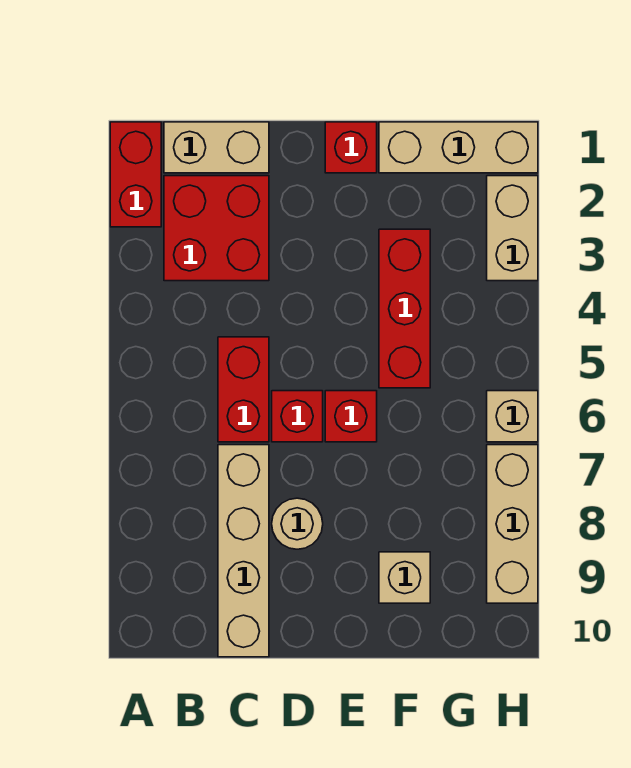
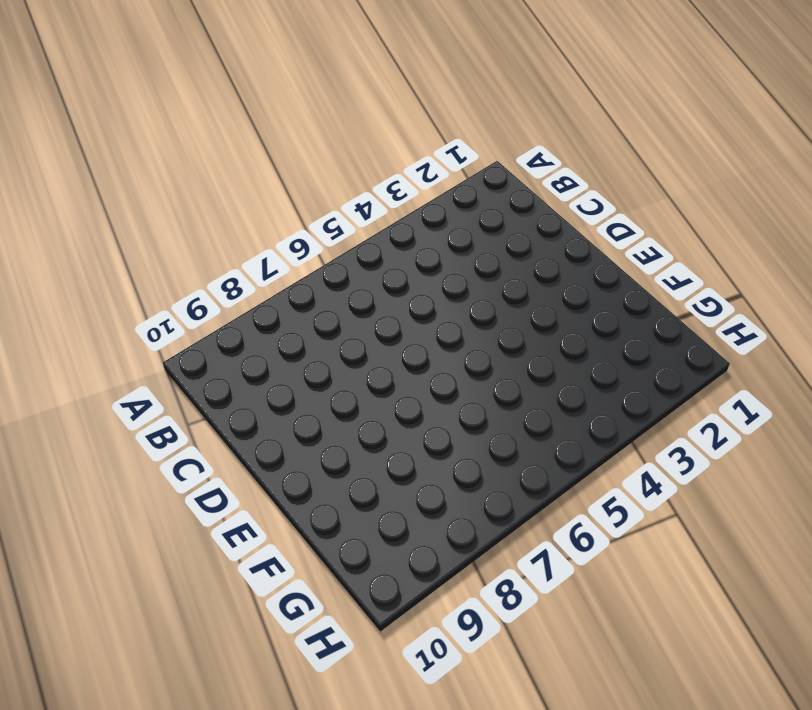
none -> red 1x2 brick [110,122,161,227]
none -> tan 1x2 brick [164,122,269,173]
none -> red 2x2 brick [164,176,269,281]

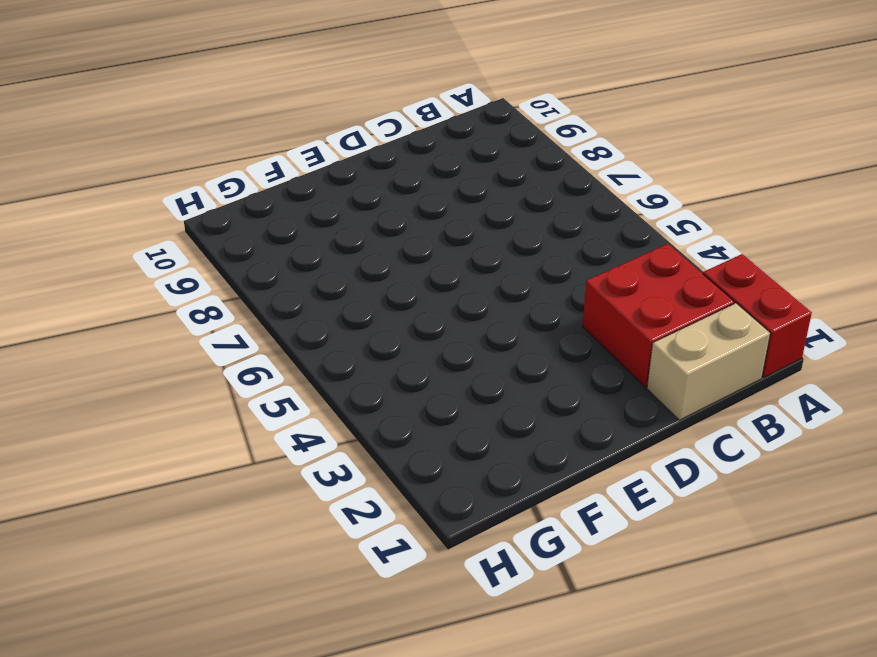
none -> red 1x2 brick [218,337,269,442]
none -> tan 1x4 brick [218,445,269,657]
none -> red 1x1 brick [272,391,323,442]

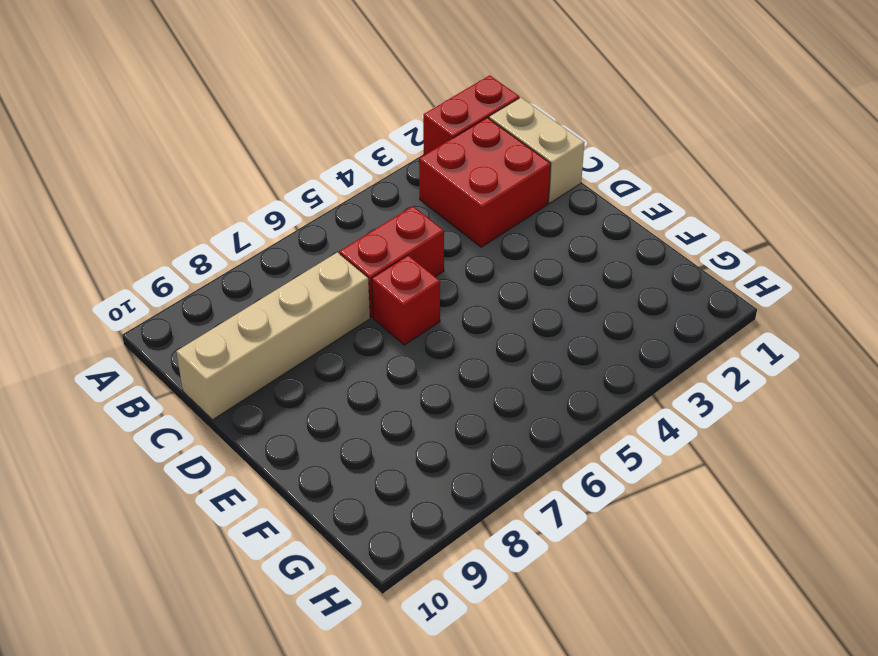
none -> tan 1x1 round brick [272,498,323,549]
none -> red 1x1 brick [325,122,377,173]
none -> red 1x1 brick [325,391,377,442]

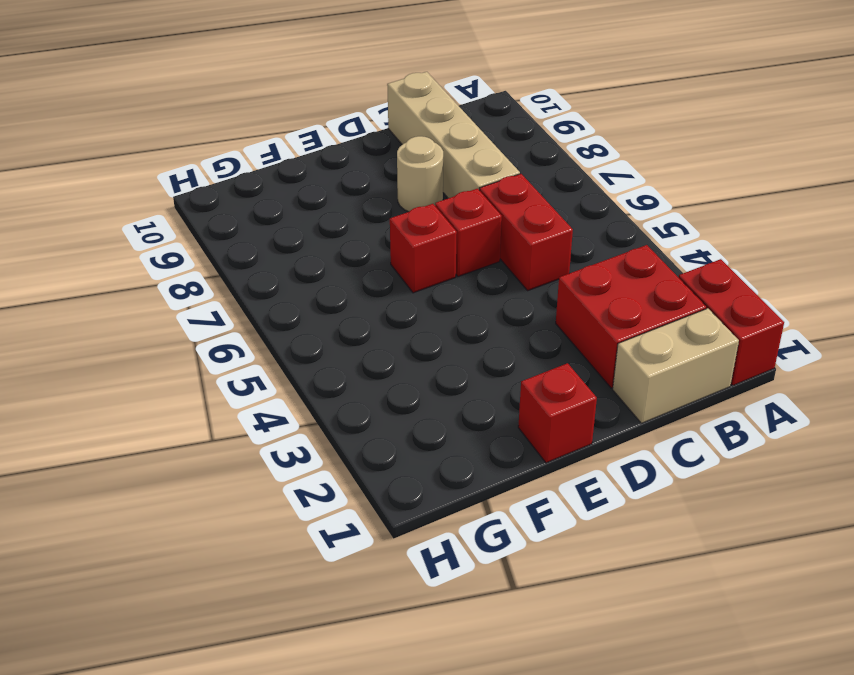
none -> tan 1x3 brick [379,122,538,173]
none -> red 1x3 brick [379,229,430,388]
none -> tan 1x1 brick [379,552,430,603]

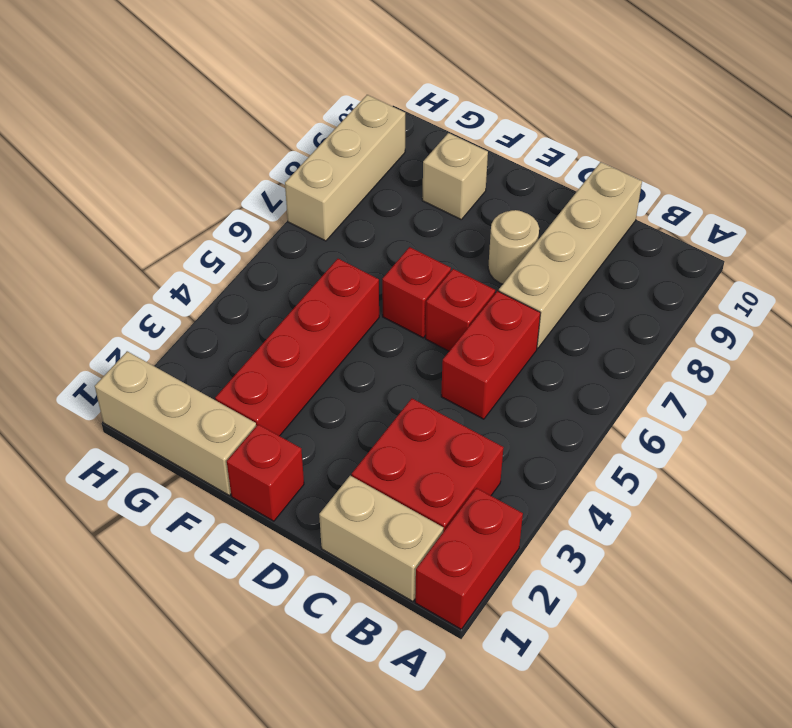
red 1x4 brick [215,259,379,436] -> red 1x3 brick [379,229,430,388]
none -> tan 1x2 brick [487,176,538,281]
none -> tan 1x1 brick [487,391,538,442]

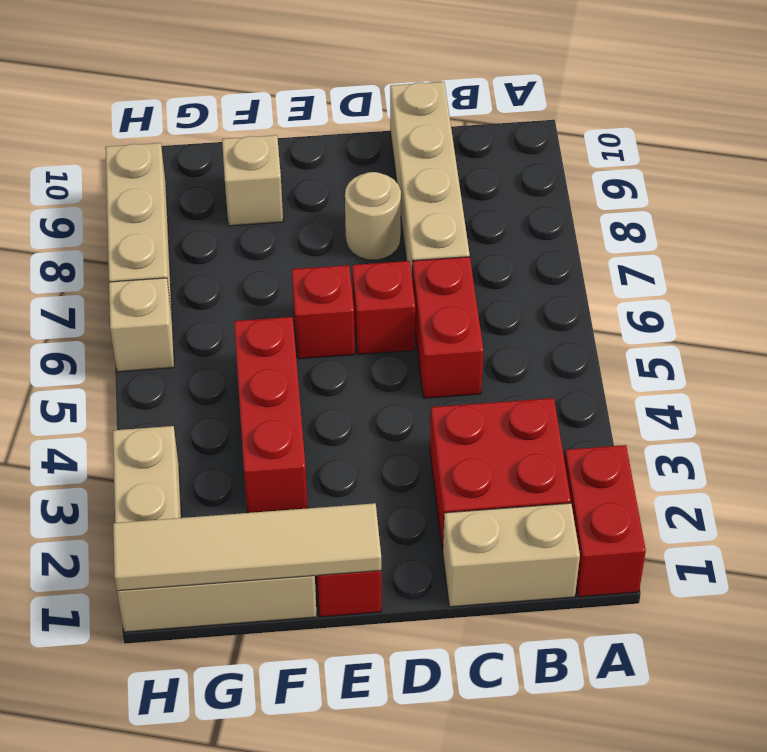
tan 1x4 tile [113,503,381,591] -> none

